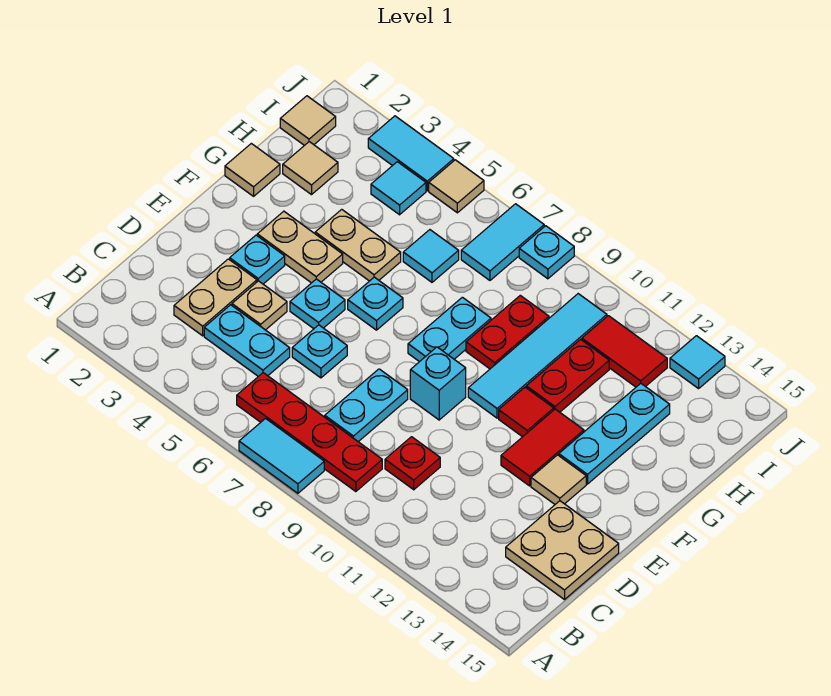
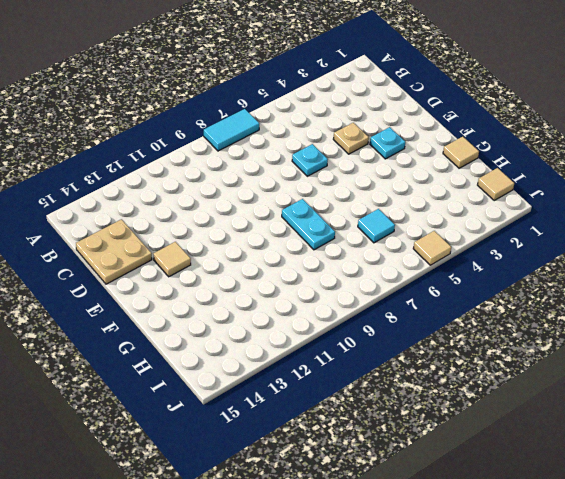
none -> red 1x4 plate [237,373,382,492]
none -> tan 1x2 plate [174,259,257,336]
none -> cyan 1x2 plate [204,305,290,376]
none -> cyan 1x2 plate [325,369,408,442]

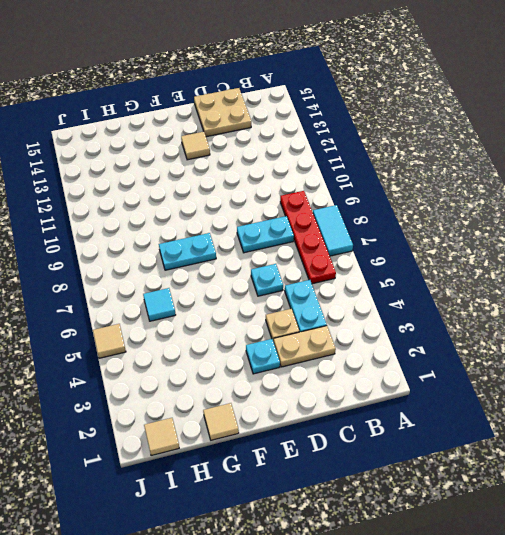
none -> red 1x1 plate [385,437,440,490]
none -> cyan 1x1 plate [290,279,345,329]
none -> cyan 1x1 brick [410,347,466,420]
none -> red 1x2 tile [501,409,584,486]

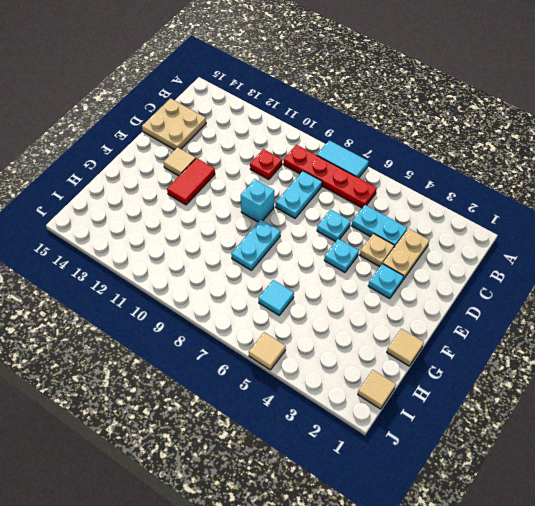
none -> tan 1x2 plate [257,211,343,283]
none -> cyan 1x1 plate [348,277,403,330]
none -> cyan 1x4 tile [468,294,607,418]
none -> red 1x1 tile [499,387,554,437]

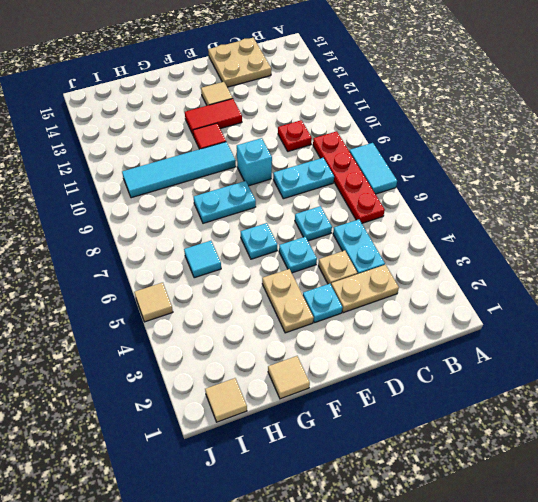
none -> cyan 1x3 plate [559,384,670,484]
none -> tan 1x2 plate [315,209,401,281]
none -> red 1x2 plate [466,295,549,369]
none -> red 1x2 plate [526,339,609,412]

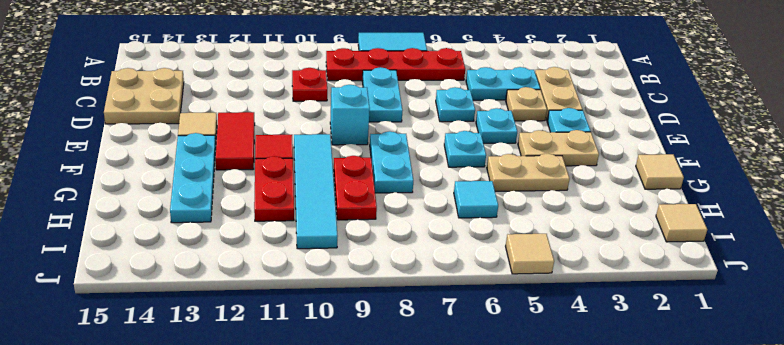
none -> tan 1x1 tile [283,142,338,195]
none -> cyan 1x1 tile [371,162,426,215]
none -> cyan 1x2 tile [461,204,544,280]
none -> red 1x2 tile [582,316,667,387]

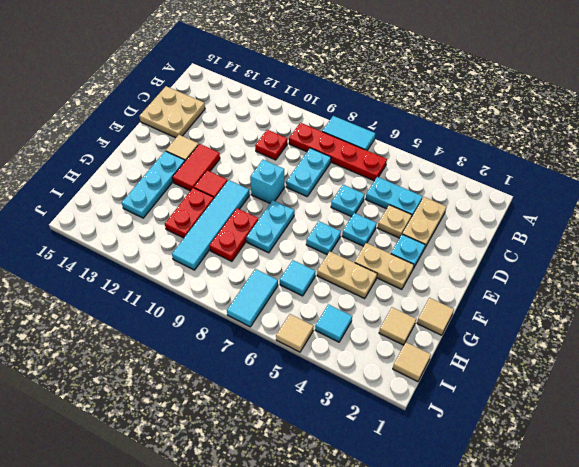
none -> red 1x2 tile [582,316,667,387]
none -> cyan 1x2 tile [368,116,454,191]
none -> cyan 1x1 plate [519,226,574,279]
none -> cyan 1x1 tile [670,336,725,389]

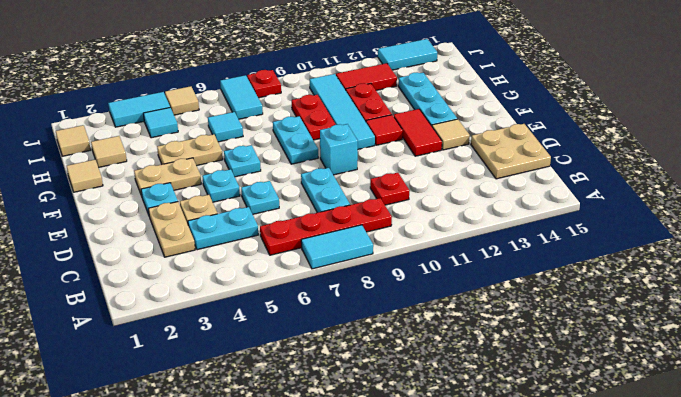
red 1x1 plate [247,70,281,98] -> cyan 1x1 plate [519,226,574,279]
cyan 1x2 tile [378,39,437,70] -> cyan 1x1 tile [670,336,725,389]

